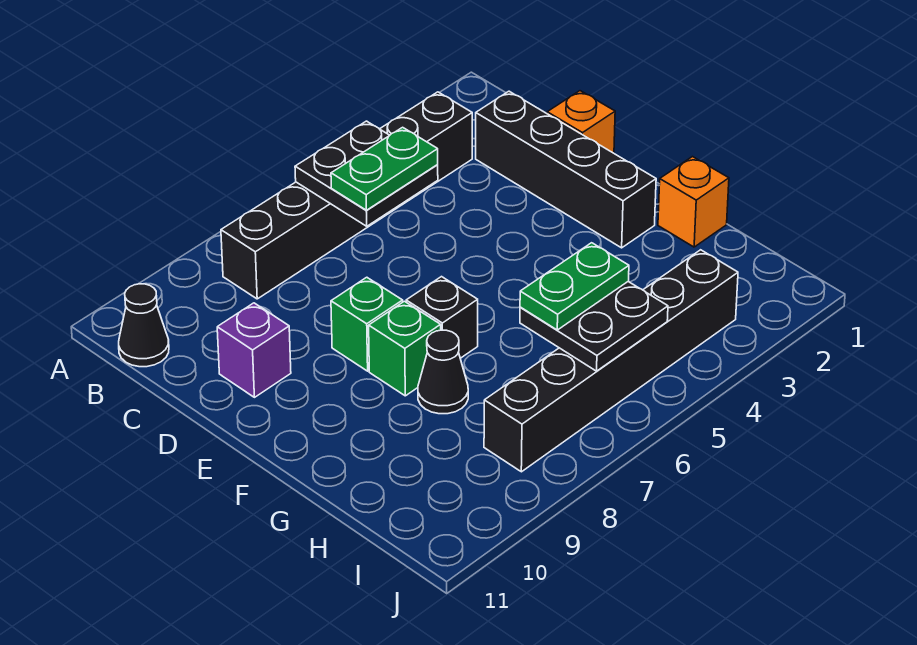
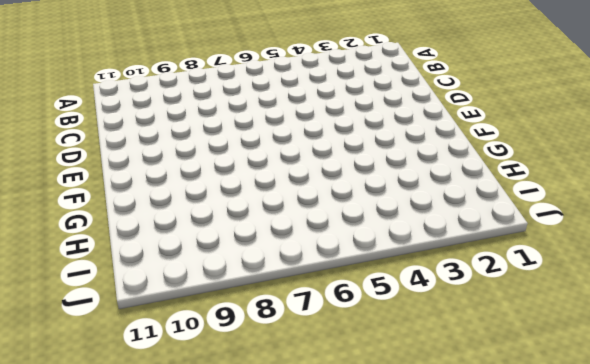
none -> black 1x6 brick [221,92,472,299]
none -> black 1x1 cone [119,284,169,367]
none -> black 1x4 brick [476,91,656,248]

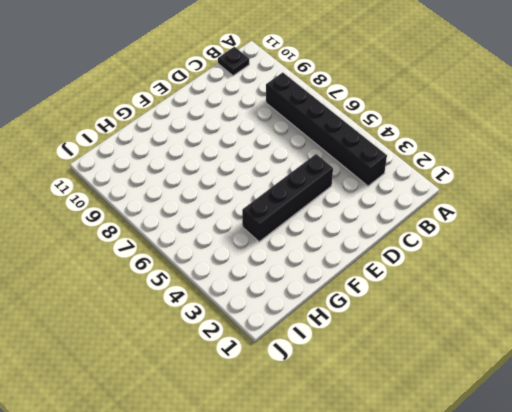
black 1x1 plate [218,47,249,76] -> black 1x1 cone [119,284,169,367]
black 1x4 brick [242,154,333,242] -> black 1x4 brick moved to [476,91,656,248]
none -> orange 1x1 brick [547,91,615,153]
none -> purple 1x1 brick [217,303,291,397]
none -> green 1x1 brick [331,277,403,371]

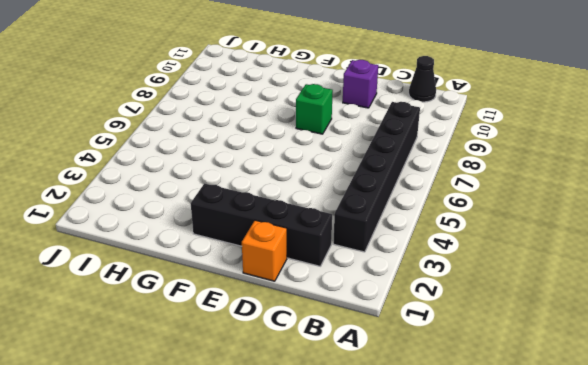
none -> black 1x1 brick [406,277,478,358]
none -> green 1x1 brick [369,301,441,396]
none -> orange 1x1 brick [658,157,729,247]

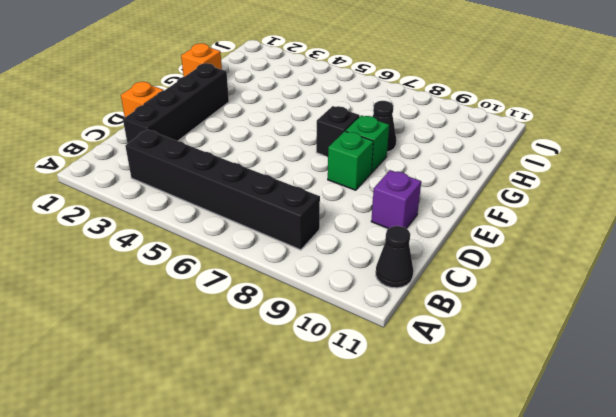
none -> black 1x6 brick [484,250,738,472]
none -> black 2x2 plate [295,121,438,226]
none -> black 2x2 plate [520,282,668,371]

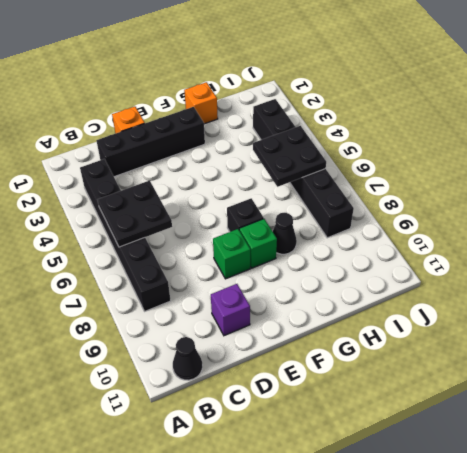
none -> green 1x2 plate [331,127,438,210]
none -> green 1x2 plate [520,243,629,330]

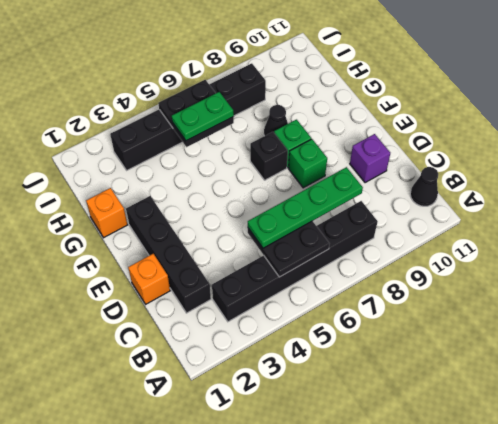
green 1x4 plate [248,167,363,248] -> green 1x2 plate [331,127,438,210]

